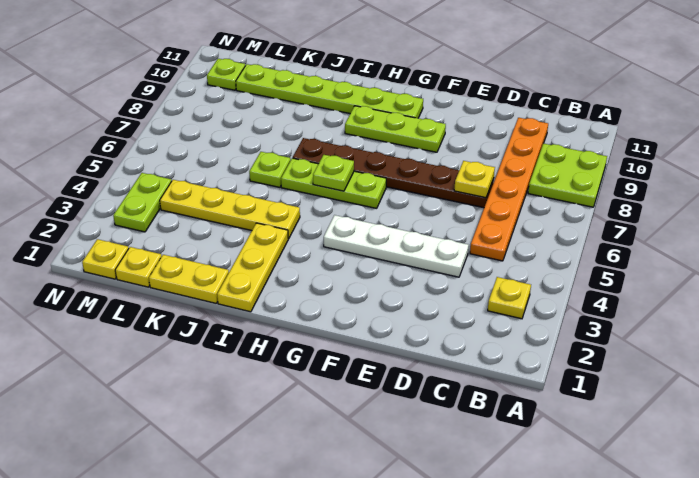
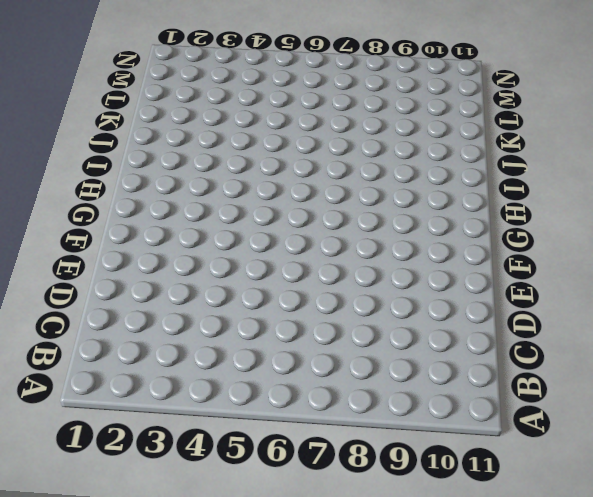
none -> lime 2x2 plate [528,143,607,207]
none -> yellow 1x1 plate [488,277,531,319]
none -> orange 1x6 plate [470,118,548,261]

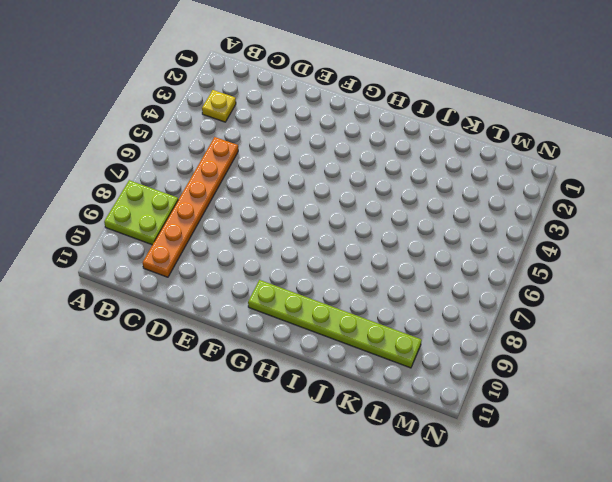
none -> white 1x4 plate [324,215,469,277]
none -> brown 1x6 plate [293,138,494,208]
none -> lime 1x3 plate [345,106,446,152]

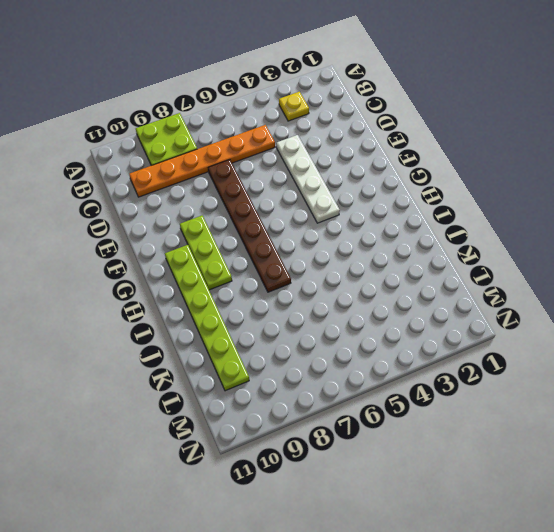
none -> lime 1x3 plate [281,158,386,208]
none -> yellow 1x3 plate [217,223,288,312]
none -> yellow 1x4 plate [160,180,300,239]

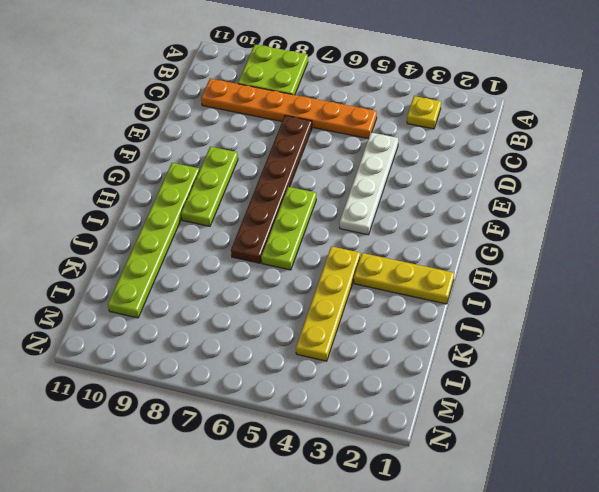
none -> yellow 1x2 plate [149,255,229,303]
none -> lime 1x1 plate [249,152,291,187]
none -> yellow 1x1 plate [115,247,162,287]

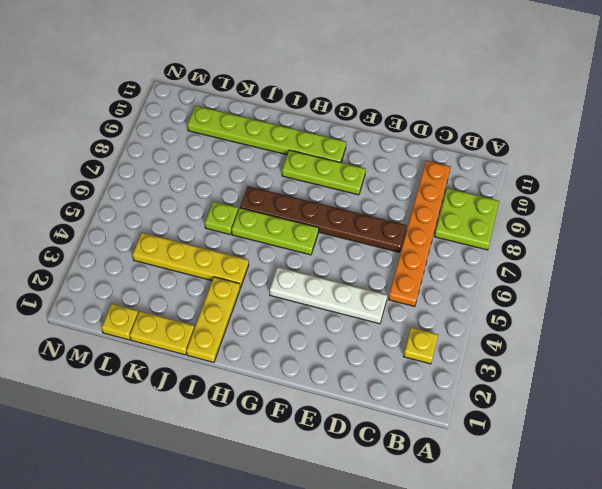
none -> yellow 1x1 plate [82,239,129,279]
none -> lime 1x2 plate [113,173,172,232]
none -> lime 1x1 plate [207,59,245,90]

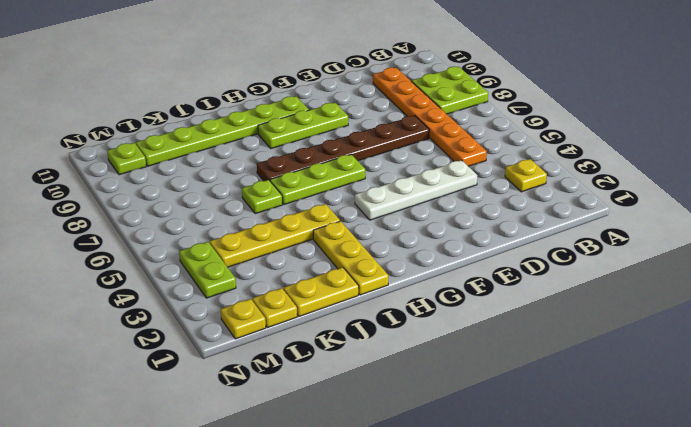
none -> yellow 1x1 plate [454,161,495,198]
none -> lime 1x1 plate [313,155,354,191]

